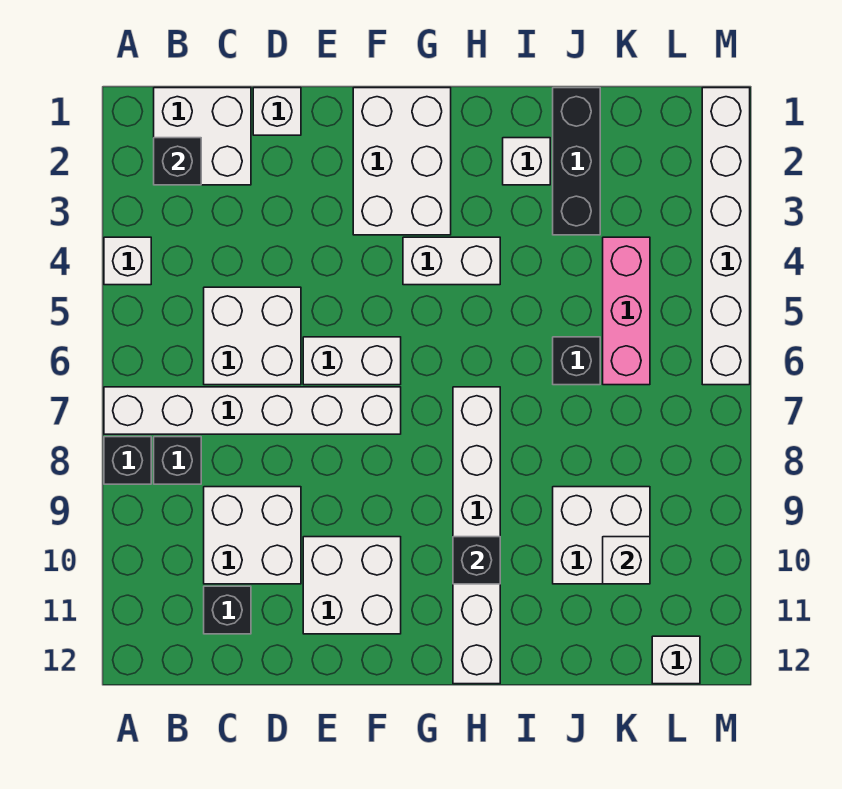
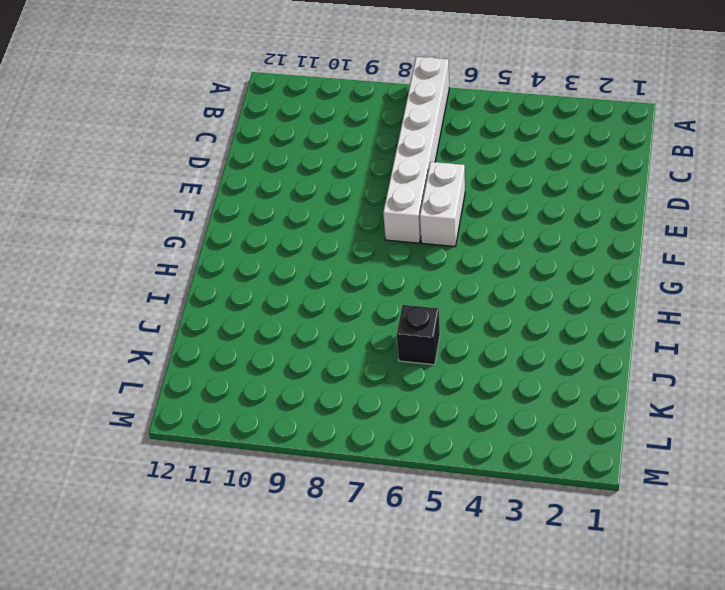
none -> white 1x1 brick [104,237,151,285]
none -> black 1x1 brick [104,437,151,484]
none -> white 2x2 brick [154,88,251,185]

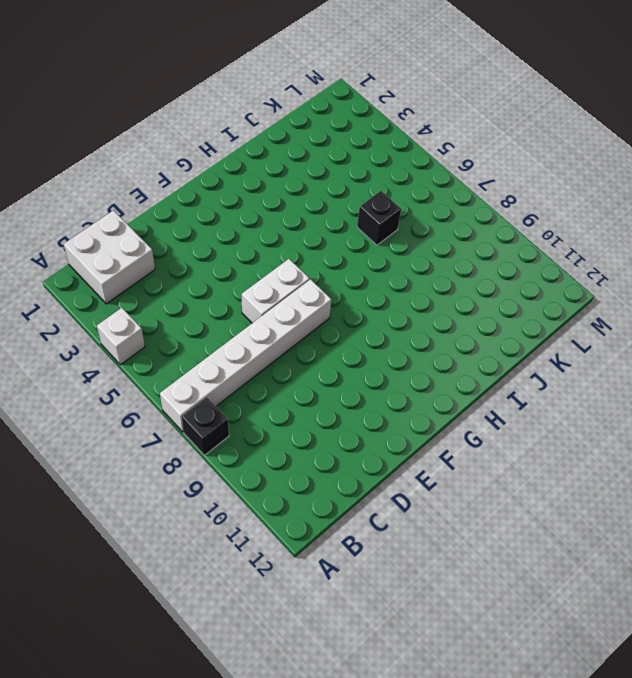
none -> black 1x1 brick [154,437,201,484]
none -> white 2x2 brick [204,287,301,385]
none -> white 2x2 brick [204,487,301,584]

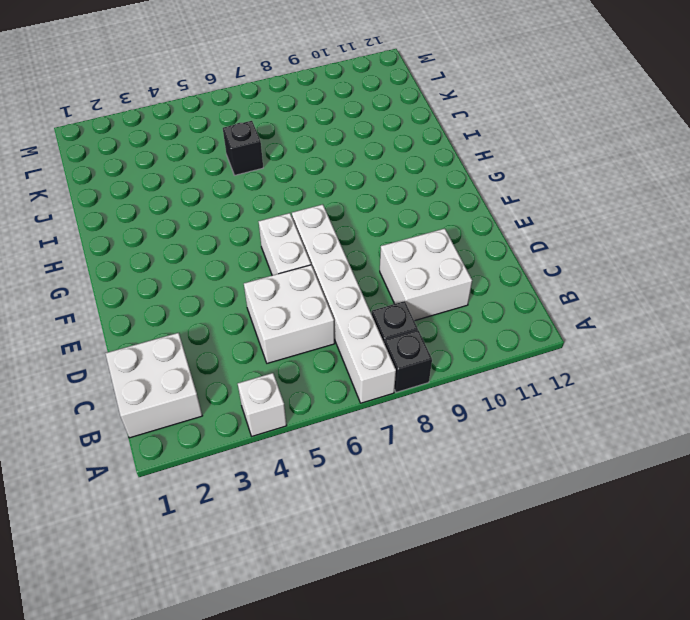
none -> black 1x1 brick [204,586,251,634]
none -> white 1x1 brick [253,88,301,135]
none -> white 2x2 brick [303,537,401,634]

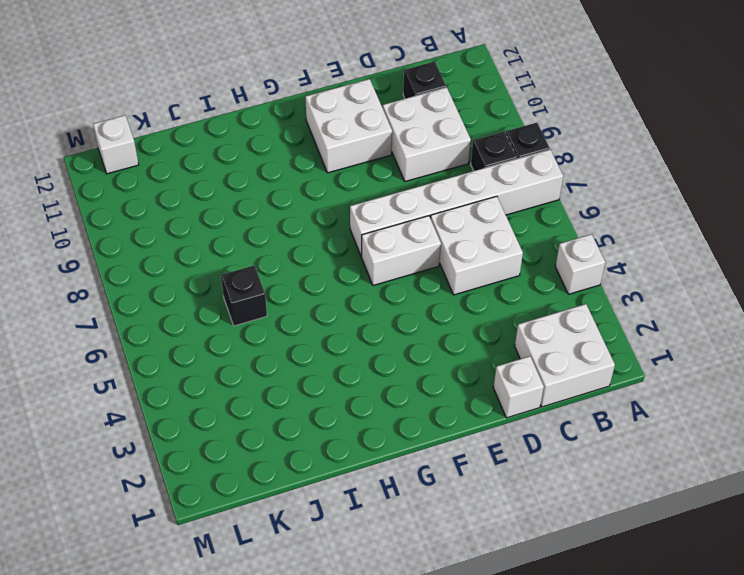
none -> white 2x3 brick [353,88,451,235]
none -> white 1x2 brick [403,237,500,285]
none -> white 1x6 brick [453,387,500,684]

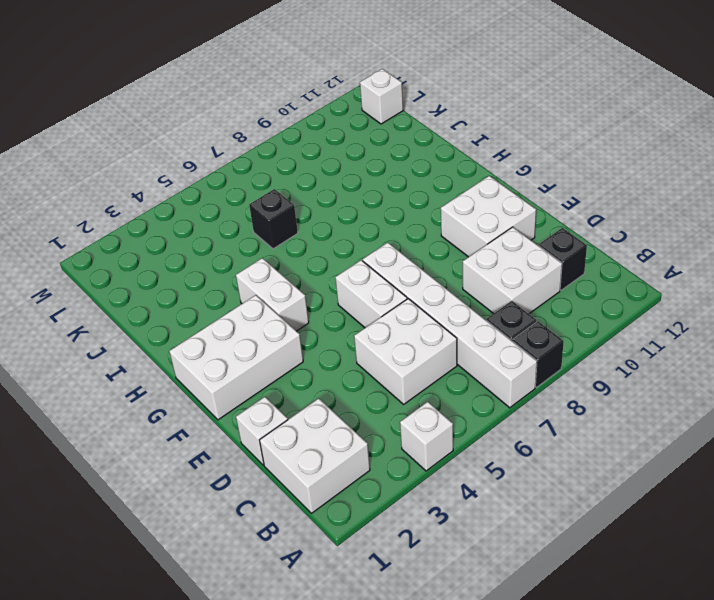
none -> white 1x6 brick [453,387,500,684]
none -> white 1x1 brick [503,138,550,185]
none -> black 1x3 brick [553,88,600,235]

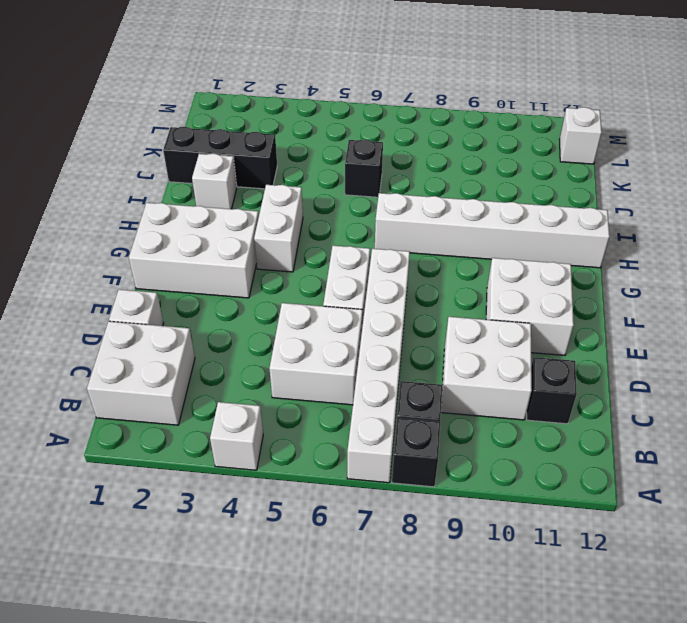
none -> white 2x2 brick [553,487,650,584]
none -> pink 1x3 brick [603,237,650,385]
none -> white 1x6 brick [702,88,750,385]

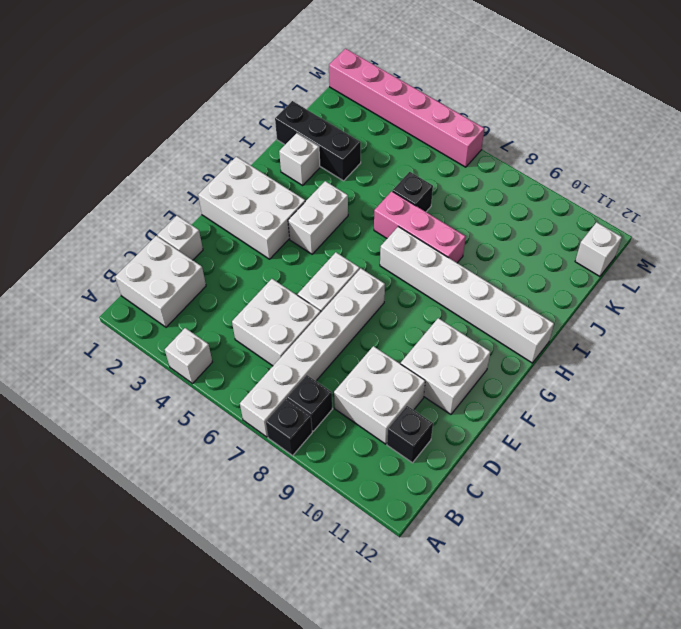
pink 1x3 brick [374,191,466,263] -> pink 1x3 brick moved to [603,237,650,385]
pink 1x6 brick [329,49,484,167] -> white 1x6 brick [702,88,750,385]
none -> white 2x2 brick [553,487,650,584]
none -> black 1x1 brick [154,138,201,185]
none -> black 1x1 brick [453,537,500,584]

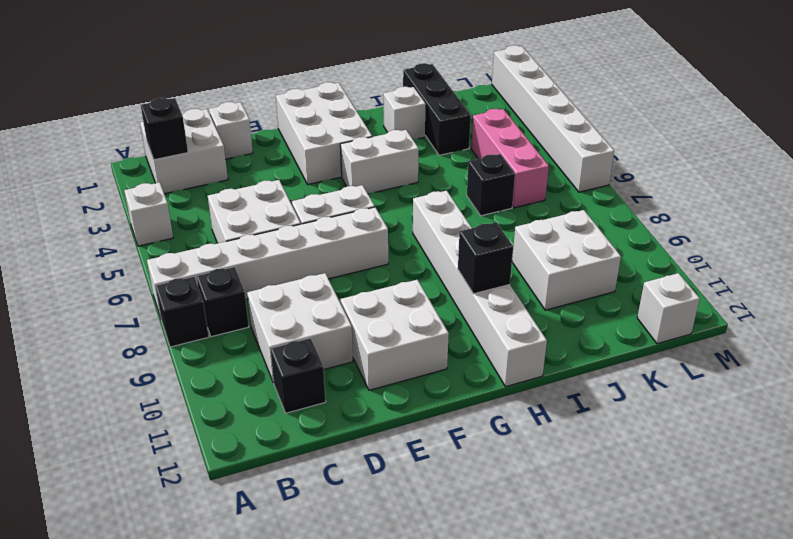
none -> white 1x1 brick [603,537,650,584]

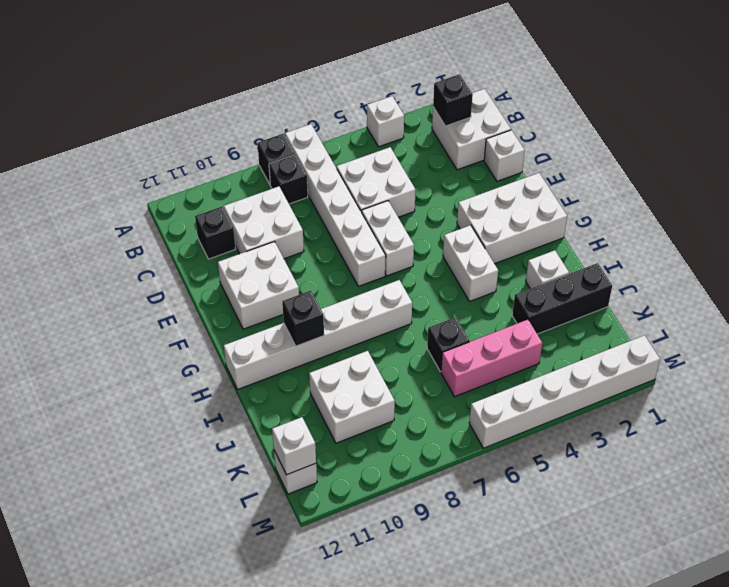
white 1x1 brick [272,417,316,475] -> white 1x1 brick moved to [603,537,650,584]

